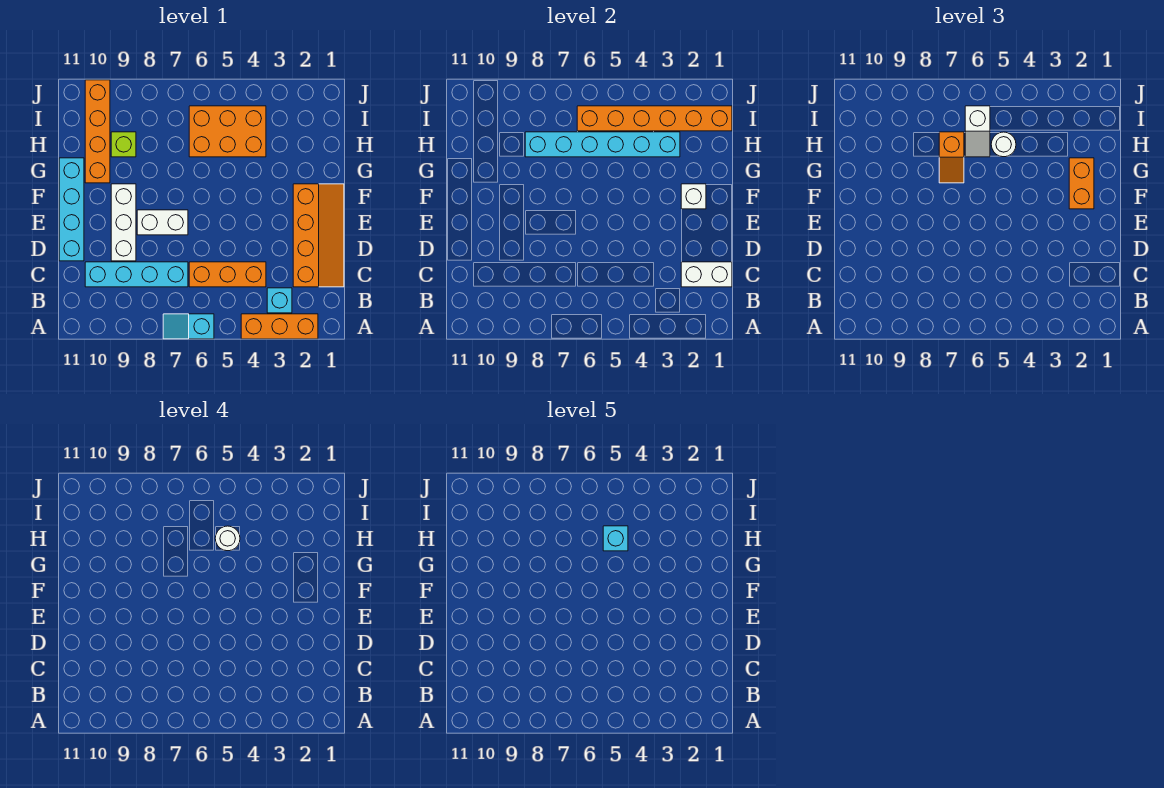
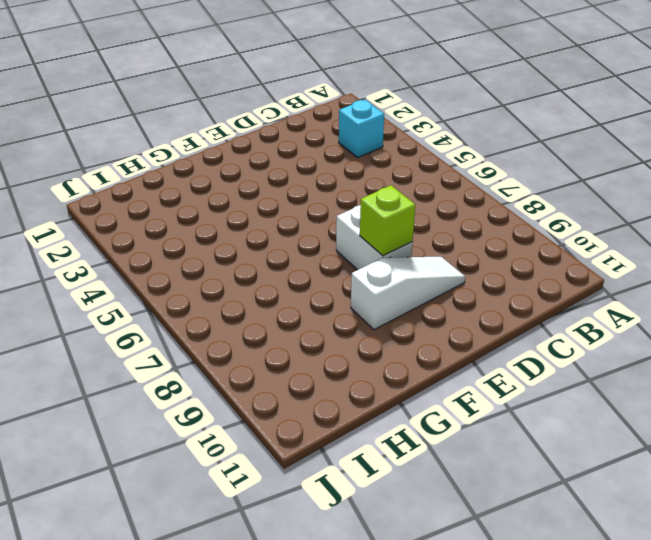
white 1x3 slope [351,257,465,330] -> white 1x3 brick [111,184,136,261]
lime 1x1 brick [360,185,415,256] -> lime 1x1 brick moved to [111,132,136,157]
none -> orange 1x3 brick [241,314,318,339]
none -> cyan 1x2 slope [163,314,214,339]
none -> orange 2x4 slope [293,184,344,287]

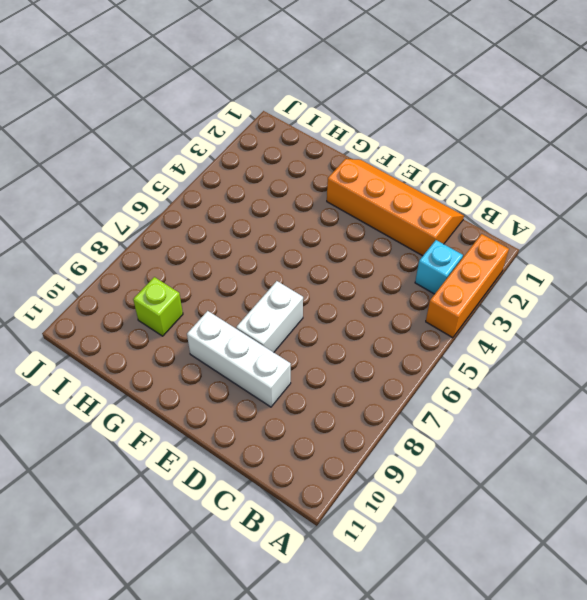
none -> cyan 1x2 slope [163,314,214,339]
none -> orange 1x3 brick [189,262,266,287]
none -> cyan 1x4 brick [85,262,188,287]

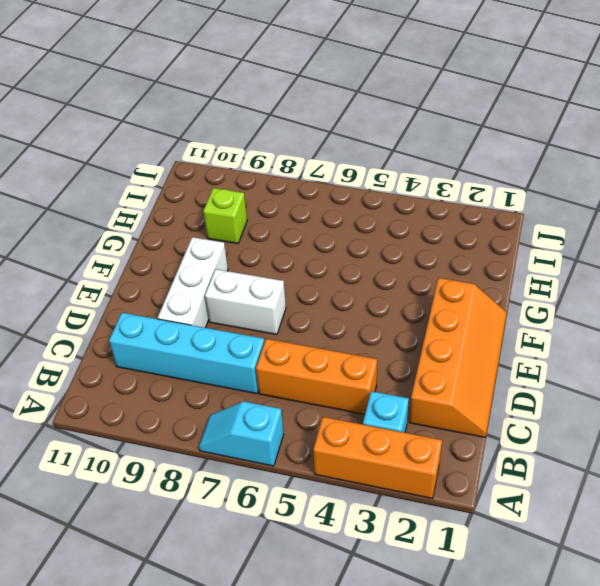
none -> cyan 1x4 brick [59,158,84,261]
none -> orange 1x4 brick [85,80,110,183]
none -> orange 2x3 brick [189,106,266,157]

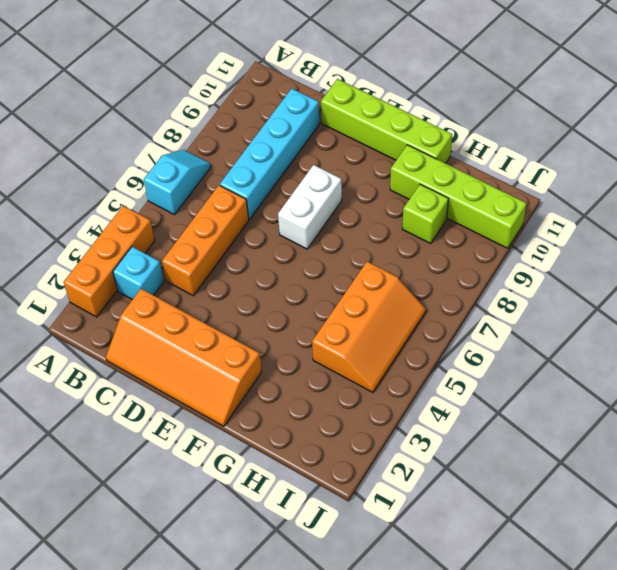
lime 1x4 brick [321,79,452,163] -> cyan 1x4 brick [59,158,84,261]
lime 1x4 brick [390,145,527,248] -> orange 1x4 brick [85,80,110,183]
orange 2x3 slope [312,262,426,392] -> orange 2x3 brick [189,106,266,157]
none -> white 1x3 brick [111,184,136,261]
none -> white 1x2 brick [681,262,732,287]
none -> white 1x1 brick [681,184,706,209]

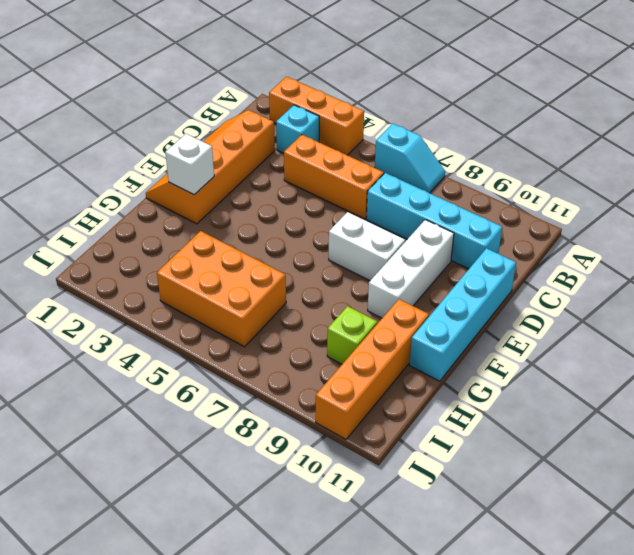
none -> white 1x2 brick [681,262,732,287]
none -> cyan 1x6 brick [525,132,680,157]
none -> orange 1x6 brick [577,106,732,131]

